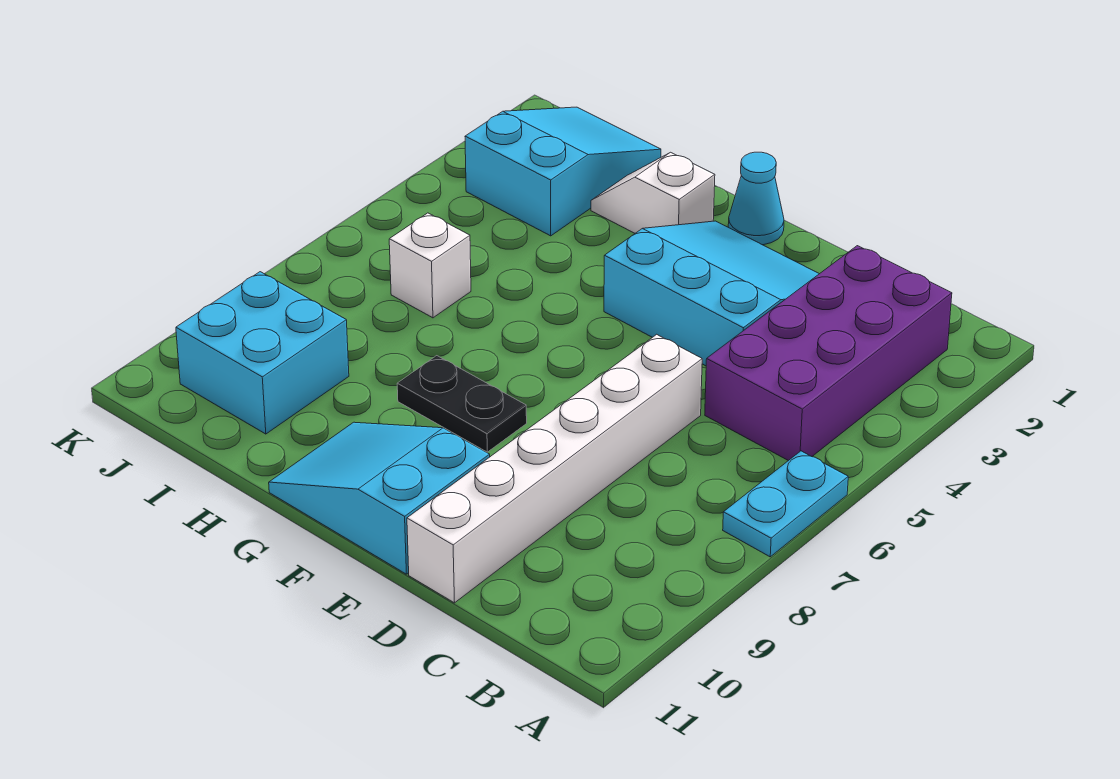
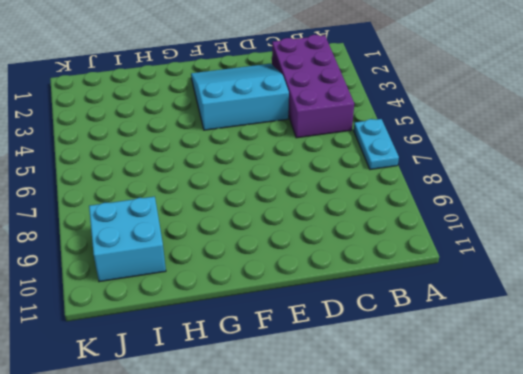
none -> white 1x6 brick [407,334,702,603]
none -> cyan 2x3 slope [269,422,490,574]

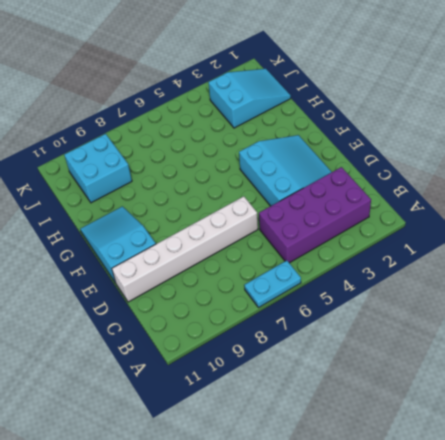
none -> cyan 1x1 cone [728,152,784,245]
none -> black 1x2 plate [397,356,527,452]

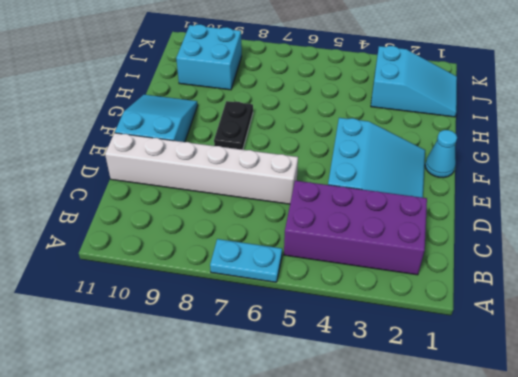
none -> white 1x2 slope [591,152,715,233]
none -> white 1x1 brick [389,213,471,318]

